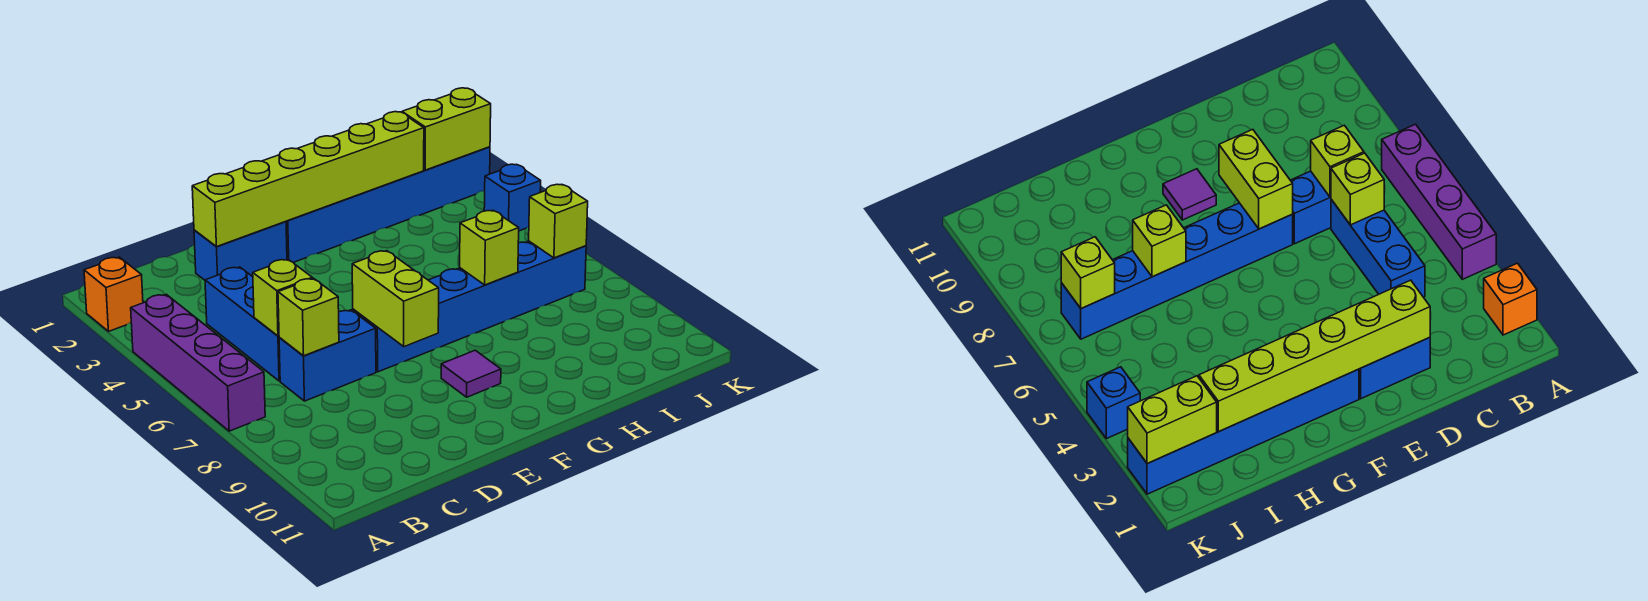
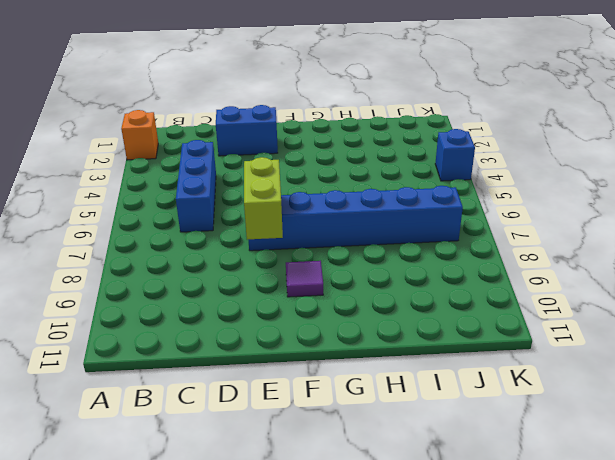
none -> purple 1x4 brick [131,294,265,431]
none -> blue 1x2 brick [279,310,376,401]
none -> blue 1x6 brick [286,147,490,262]

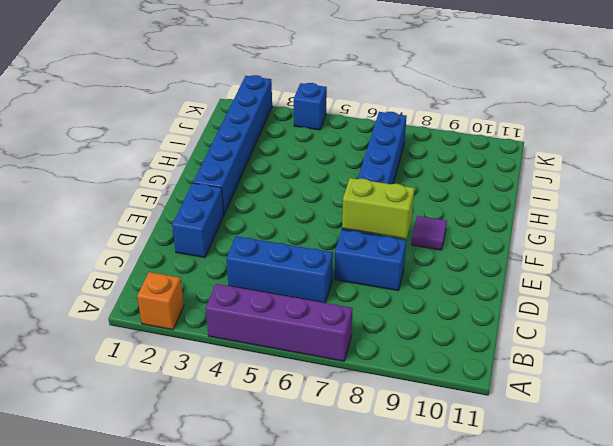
blue 1x2 brick [334,230,406,291] -> blue 1x2 brick turned to [279,310,376,401]
none -> lime 1x1 brick [253,259,312,336]
none -> lime 1x1 brick [278,278,339,356]
none -> lime 1x6 brick [192,112,424,247]

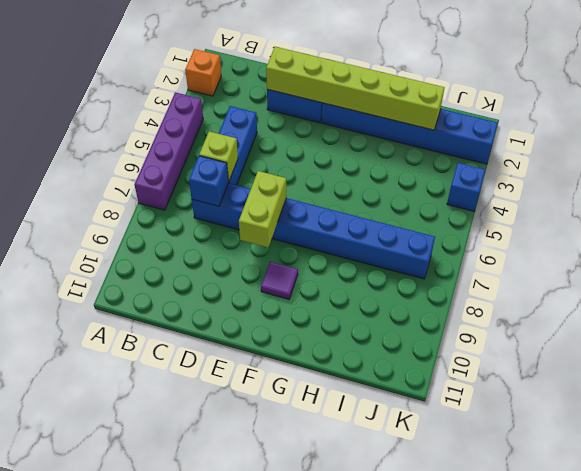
blue 1x1 brick [189,156,228,206] -> lime 1x1 brick [278,278,339,356]
none -> lime 1x1 brick [460,210,519,285]
none -> lime 1x2 brick [402,88,491,170]
none -> lime 1x1 brick [529,184,588,258]

